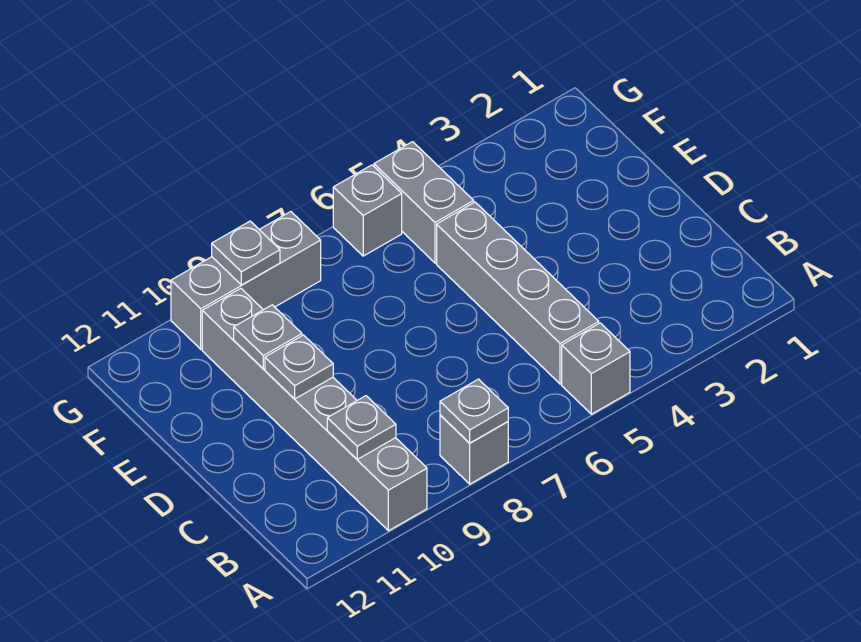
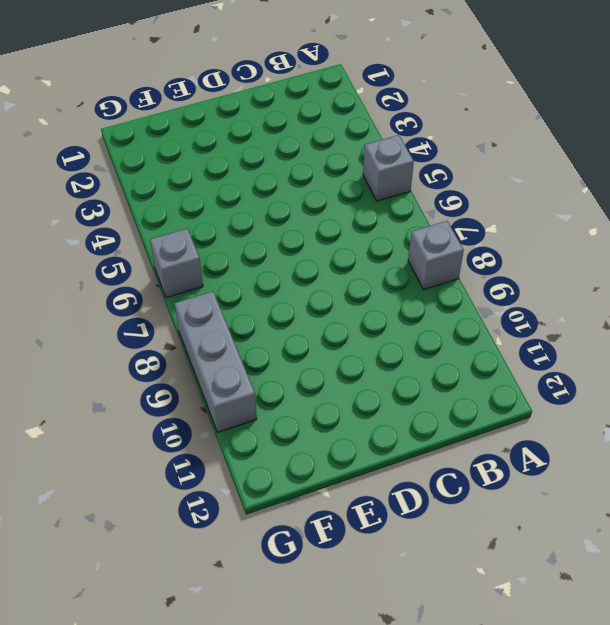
none -> grey 1x6 brick [202,288,427,531]
none -> grey 1x4 brick [437,202,599,384]
none -> grey 1x2 brick [374,142,474,263]

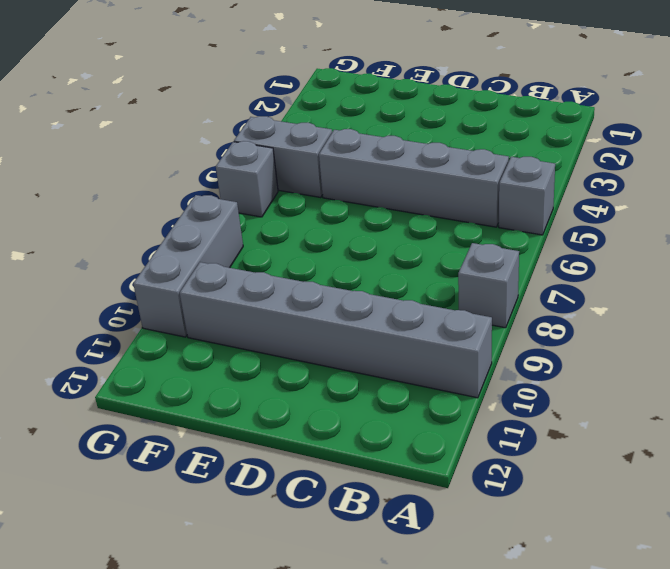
none -> grey 1x1 plate [440,379,508,443]
none -> grey 1x1 plate [327,396,396,459]
none -> grey 1x1 plate [265,335,333,399]

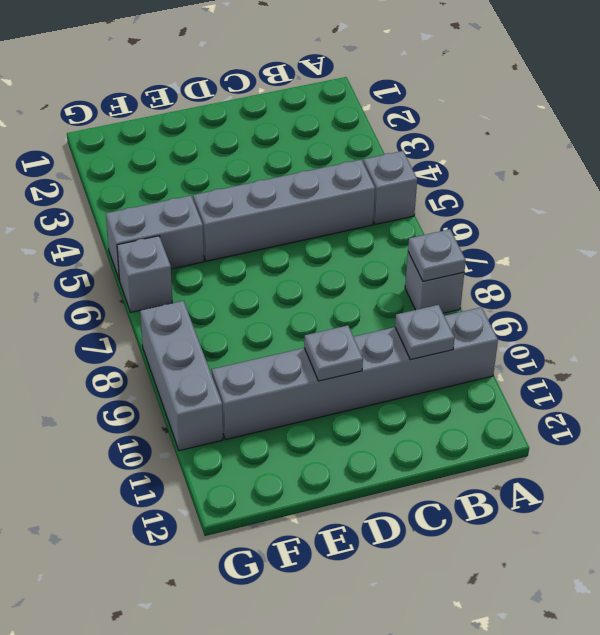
none -> grey 1x1 plate [234,305,302,369]
none -> grey 1x1 plate [212,221,280,285]

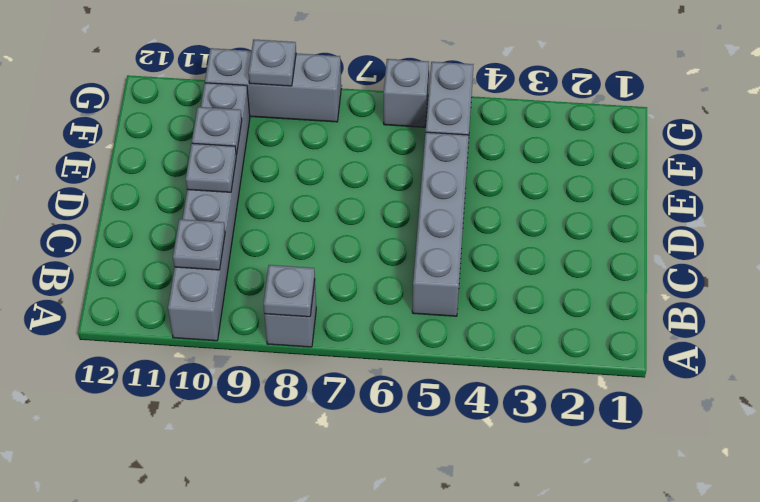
none -> grey 1x1 brick [562,323,630,414]

